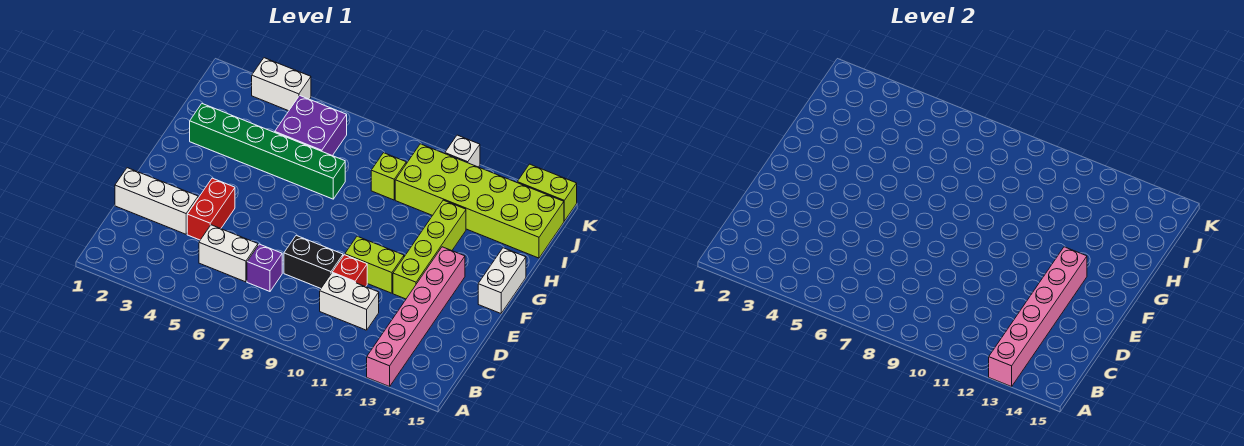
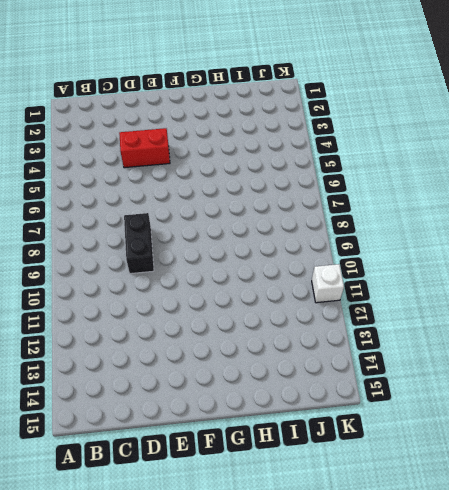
none -> pink 1x6 brick [367,247,465,387]
none -> white 1x2 brick [199,225,258,282]
none -> purple 1x1 brick [247,244,282,291]

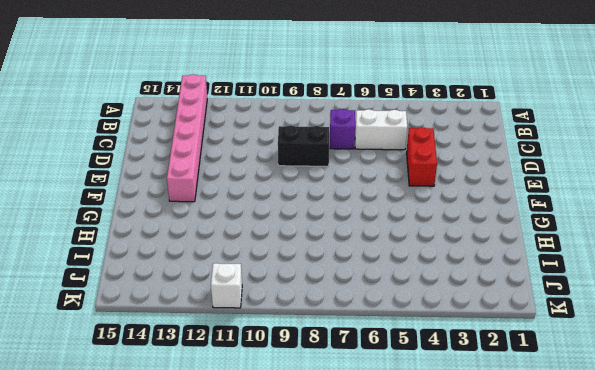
none -> white 1x2 brick [320,273,379,330]
none -> white 1x3 brick [115,168,198,234]
none -> red 1x1 brick [332,255,367,287]

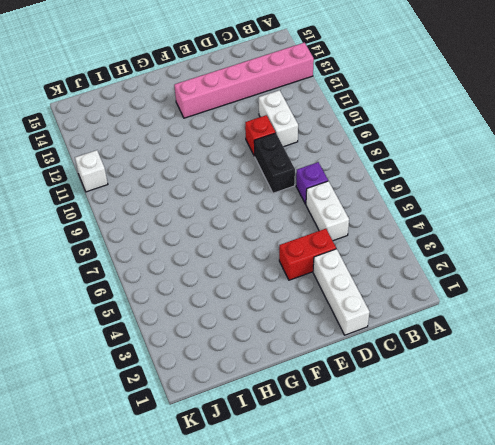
none -> lime 1x2 brick [345,236,404,293]
none -> lime 1x4 brick [393,200,466,299]
none -> white 1x2 brick [478,248,526,313]

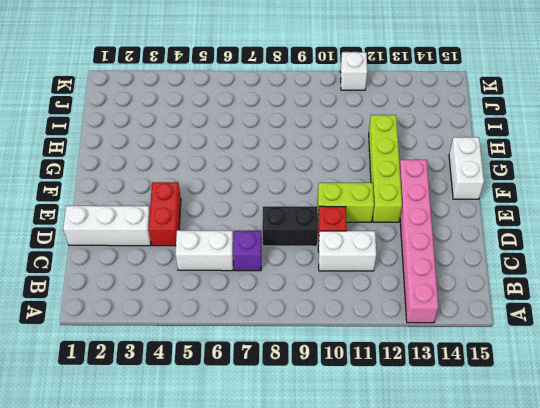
none -> green 1x6 brick [190,104,345,199]
none -> purple 2x2 brick [275,96,347,156]
none -> lime 1x1 brick [371,153,406,200]

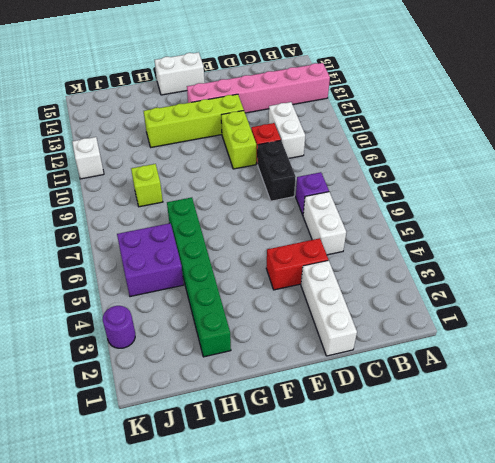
purple 1x1 round brick [103,306,135,348] -> white 1x2 brick [252,58,311,111]
none -> lime 2x6 brick [395,144,564,258]
none -> lime 1x2 brick [517,164,577,221]
none -> pink 1x6 brick [989,247,1087,387]

